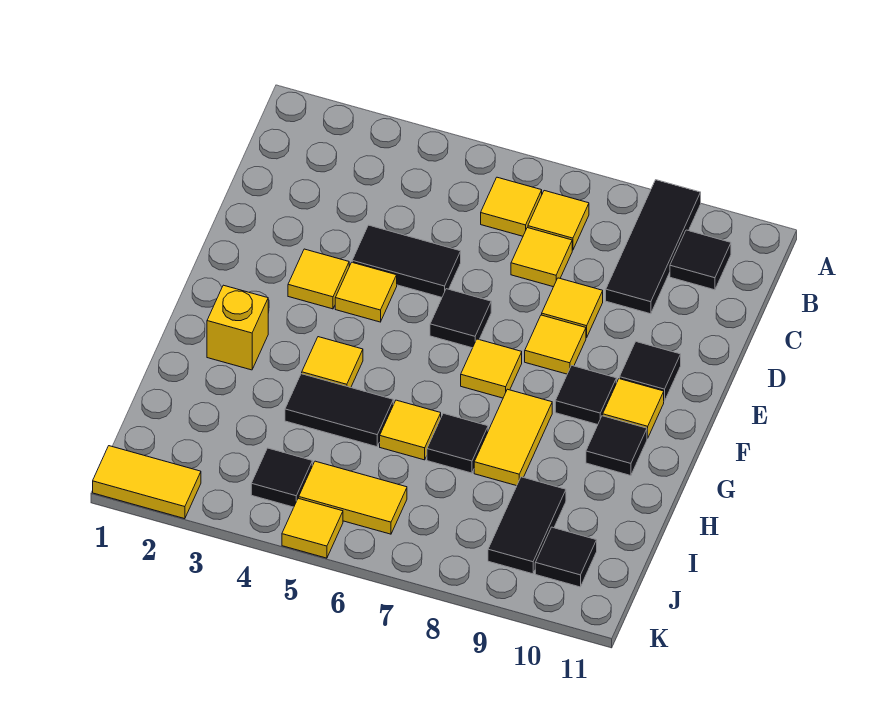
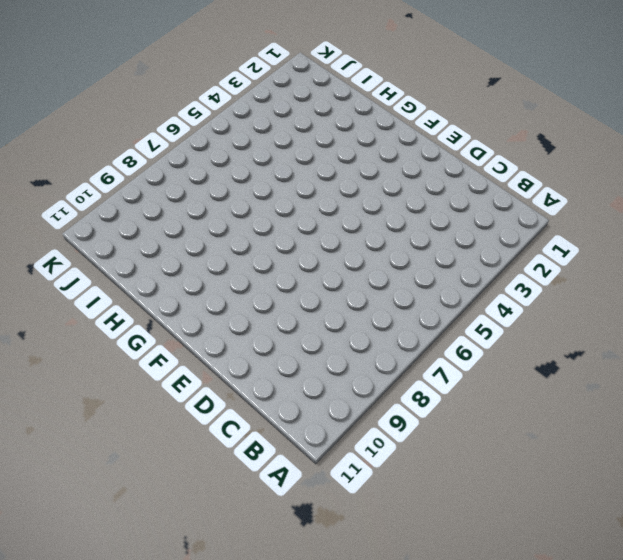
none -> black 1x3 tile [606,180,701,314]
none -> yellow 1x1 tile [481,177,542,236]
none -> yellow 1x1 tile [528,191,589,250]

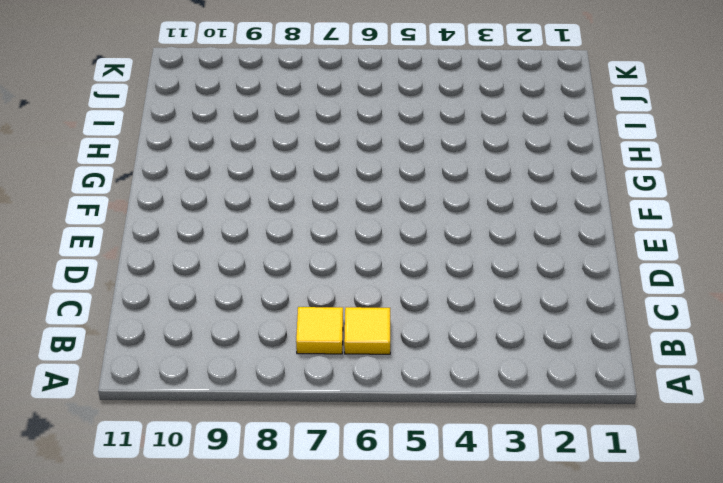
none -> black 1x3 tile [606,180,701,314]
none -> black 1x1 tile [670,230,731,290]
none -> yellow 1x1 tile [511,228,572,287]

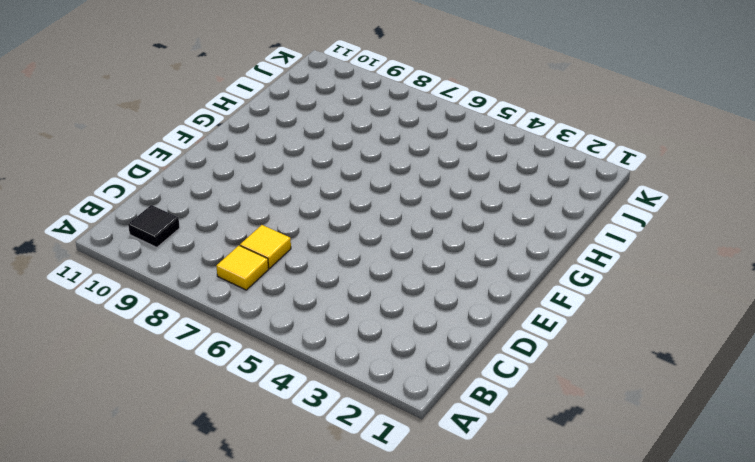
none -> black 1x3 tile [606,180,701,314]
none -> yellow 1x1 tile [481,177,542,236]
none -> black 1x2 tile [352,225,461,297]

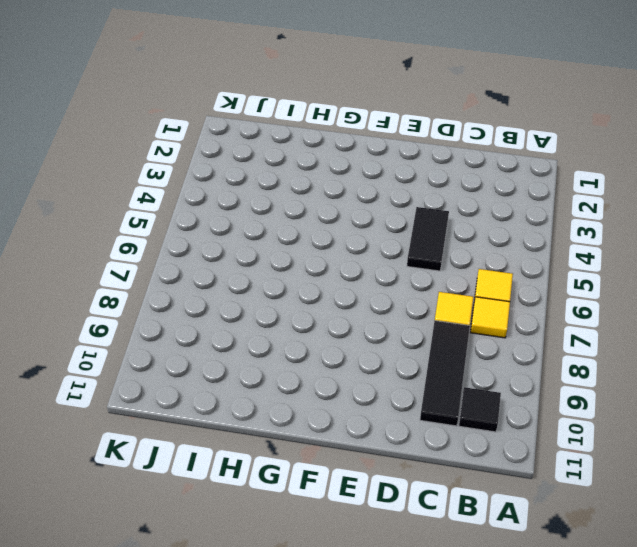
black 1x3 tile [420,321,470,426] -> black 1x3 tile turned to [606,180,701,314]
none -> yellow 1x1 tile [542,278,603,338]
none -> yellow 1x1 tile [288,249,349,309]
none -> yellow 1x1 tile [335,263,397,322]

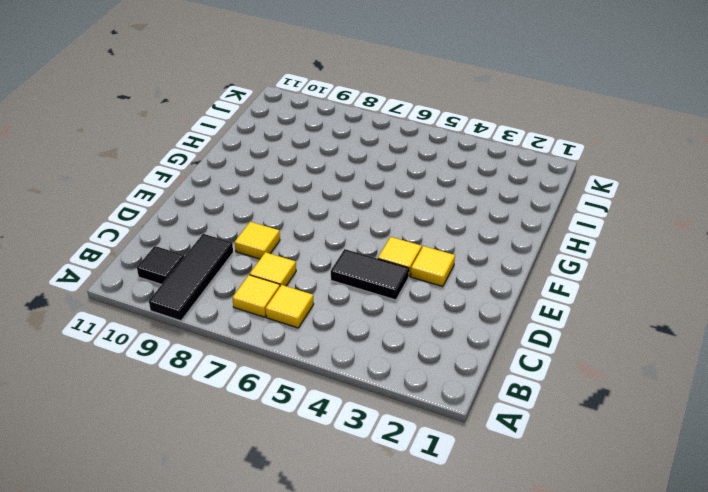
none -> black 1x1 tile [430,289,491,348]
none -> yellow 1x1 tile [525,315,586,374]
none -> black 1x1 tile [620,342,681,401]

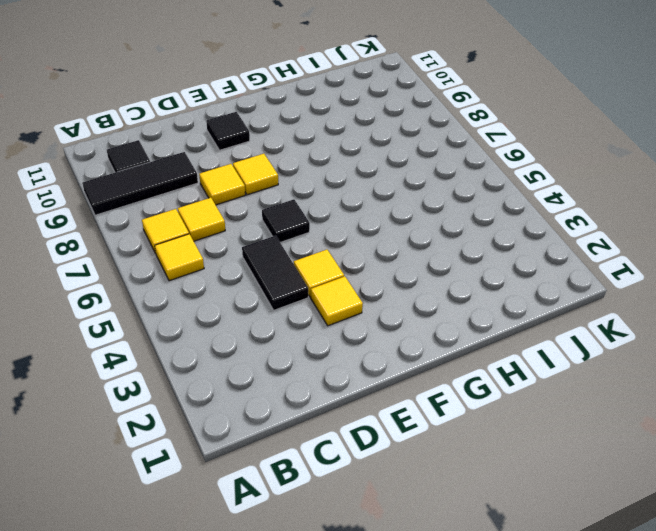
none -> yellow 1x1 tile [461,339,522,398]
none -> black 1x1 tile [555,365,616,425]
none -> yellow 1x1 tile [603,379,664,438]

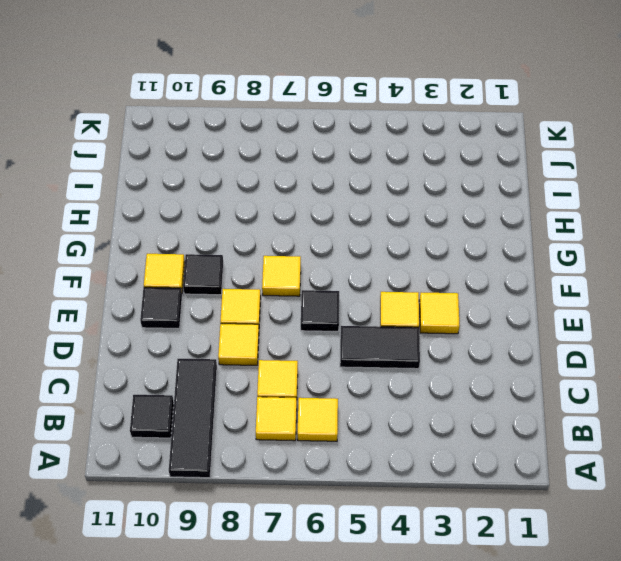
none -> yellow 1x1 brick [207,285,268,370]
none -> yellow 1x1 tile [302,337,363,387]
none -> yellow 1x2 tile [474,389,552,486]

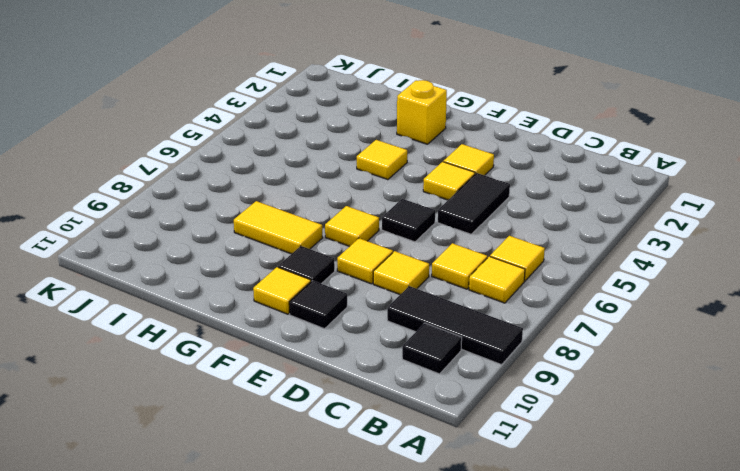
none -> black 1x1 tile [586,416,647,476]
none -> black 1x2 tile [285,374,393,447]
none -> yellow 1x1 tile [380,400,441,460]

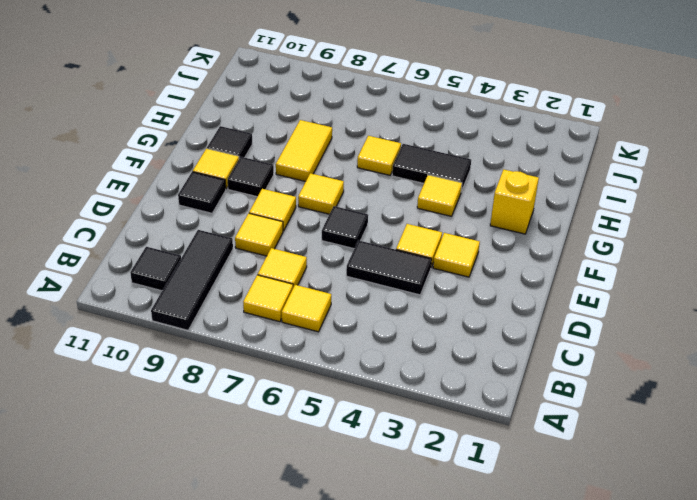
none -> black 1x1 tile [427,413,488,473]
none -> black 1x2 tile [488,477,566,574]
none -> black 1x1 tile [251,448,312,507]

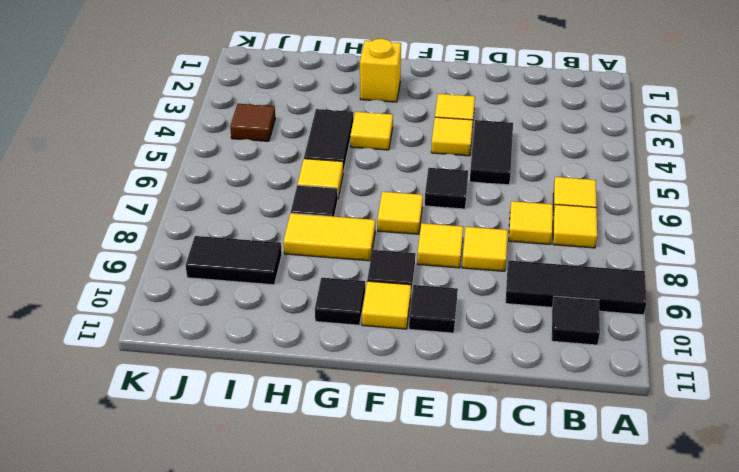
brown 1x1 tile [230,104,275,141] -> black 1x1 tile [251,448,312,507]
none -> yellow 1x2 tile [299,461,407,534]
none -> black 1x1 tile [535,527,597,587]
none -> yellow 1x2 tile [93,446,201,519]

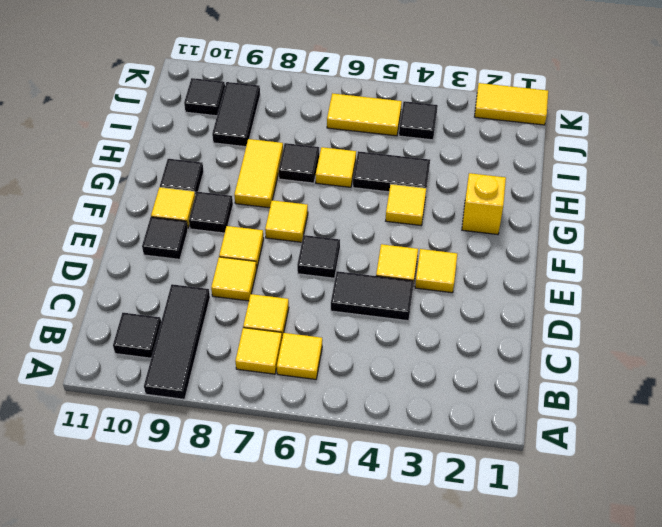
none -> yellow 1x1 tile [282,498,343,558]

